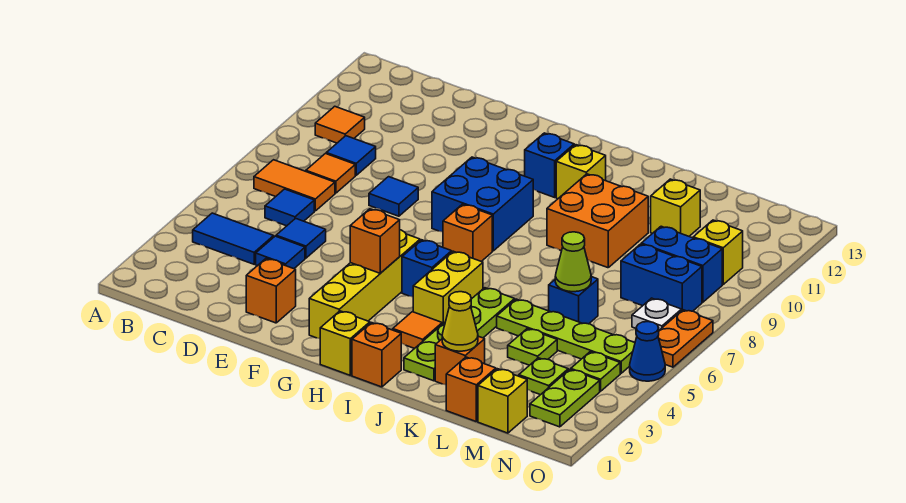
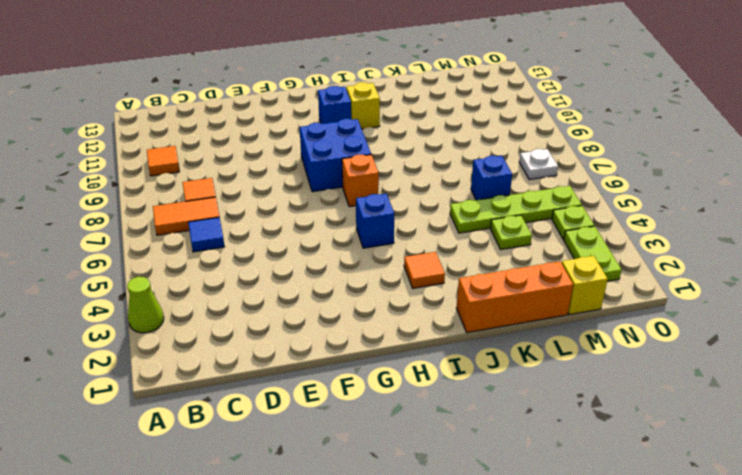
lime 1x1 cone [127,277,164,333] -> lime 1x1 cone moved to [555,232,591,292]
orange 1x3 brick [456,261,573,333] -> orange 1x1 brick [446,357,496,421]
none -> blue 1x2 tile [193,213,274,264]
none -> blue 1x1 tile [326,136,376,175]
none -> blue 1x1 tile [256,236,305,269]
none -> blue 1x1 tile [276,218,326,258]

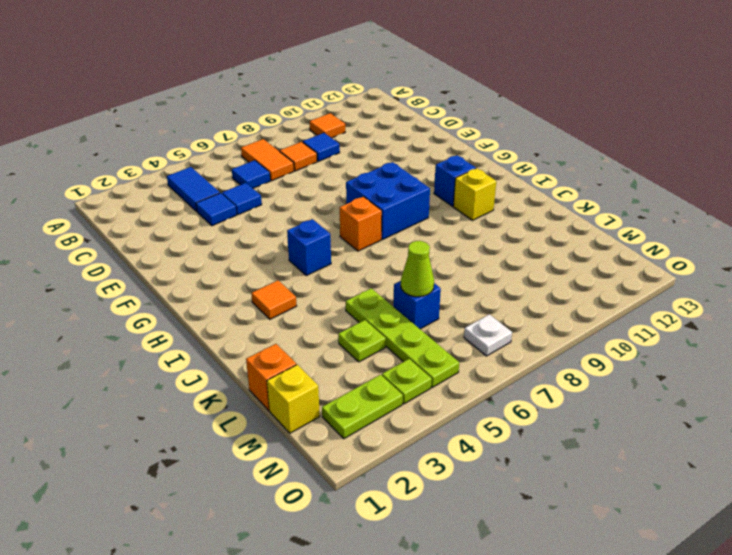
none -> orange 1x1 brick [246,259,296,323]
none -> blue 1x1 tile [369,177,418,216]
none -> yellow 1x4 brick [309,230,420,339]
none -> yellow 1x1 brick [320,311,370,375]

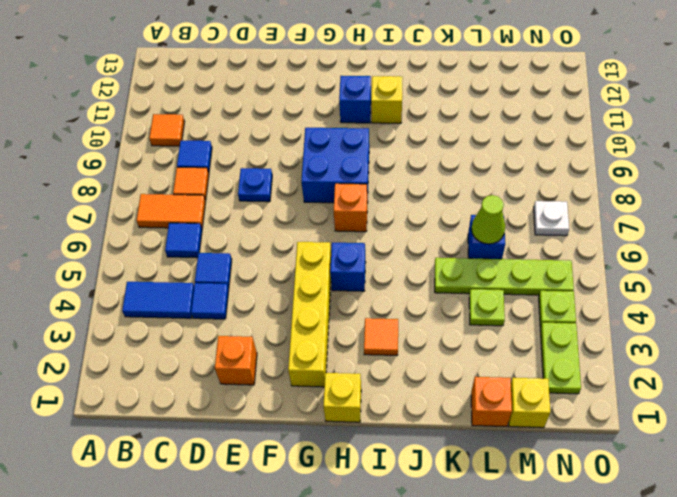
blue 1x1 plate [238,168,272,202] -> blue 1x1 tile [369,177,418,216]
none -> orange 1x1 brick [352,323,401,387]
none -> yellow 1x2 brick [413,251,483,324]
none -> lime 1x4 plate [404,288,515,381]
none -> orange 2x2 brick [547,174,648,268]

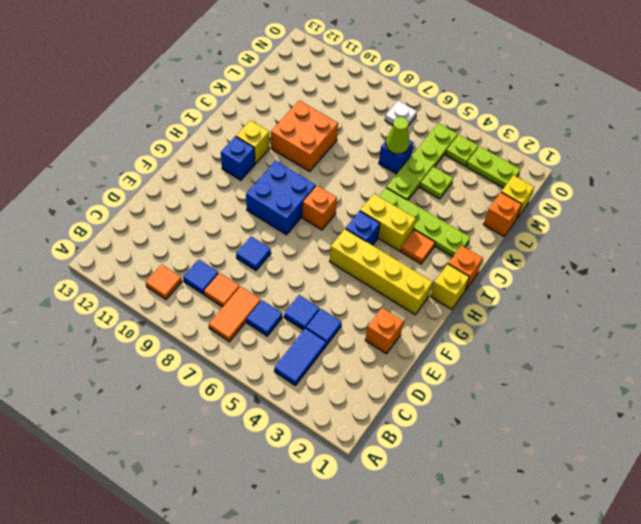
none -> orange 1x1 brick [435,336,485,385]
none -> yellow 1x1 brick [651,179,700,236]
none -> lime 1x1 plate [519,358,568,395]
none -> blue 1x2 brick [621,244,702,311]

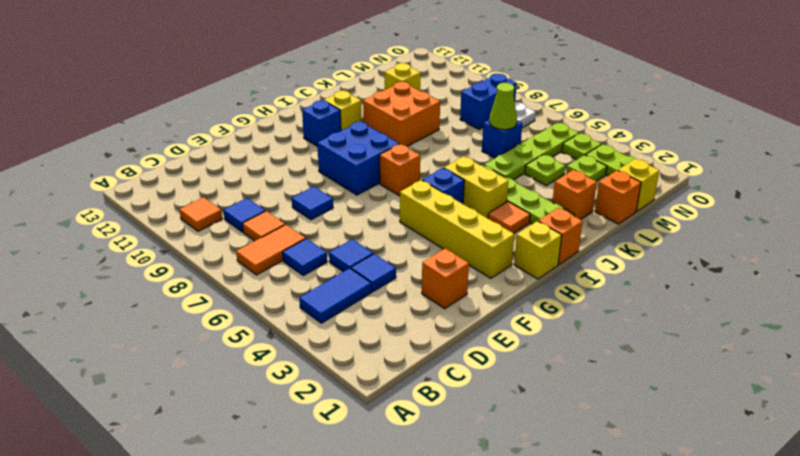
none -> blue 1x2 brick [641,226,722,302]
none -> yellow 1x1 brick [693,220,743,284]
none -> blue 1x1 cone [630,322,665,381]
none -> orange 1x2 plate [658,310,713,367]

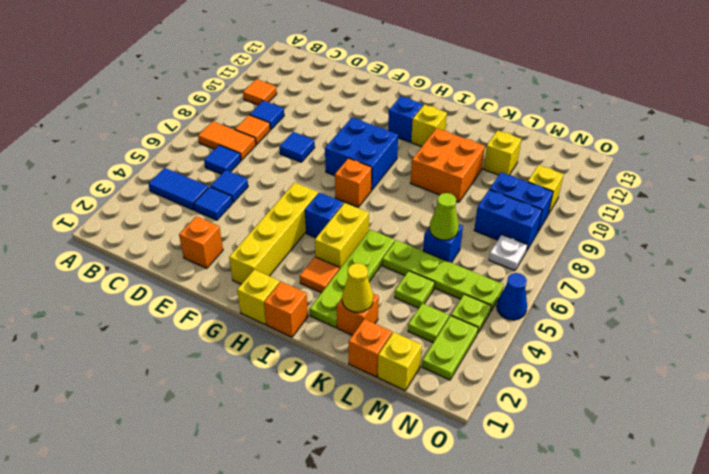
none -> orange 1x2 plate [658,310,713,367]
none -> orange 1x1 brick [350,209,400,273]

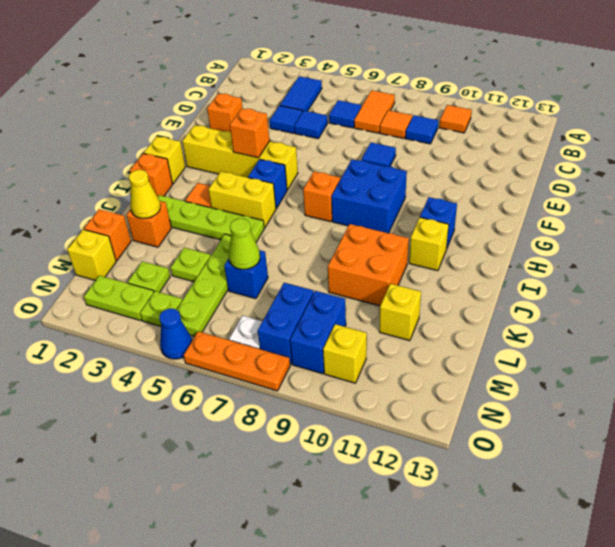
orange 1x3 plate [184,331,290,391] -> orange 1x2 plate [658,310,713,367]

